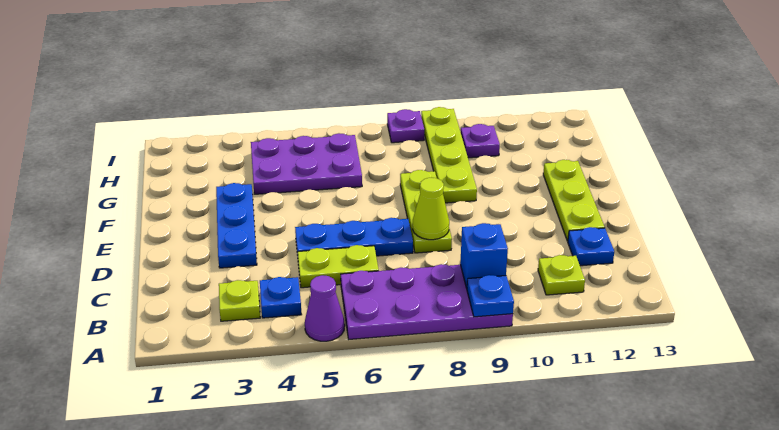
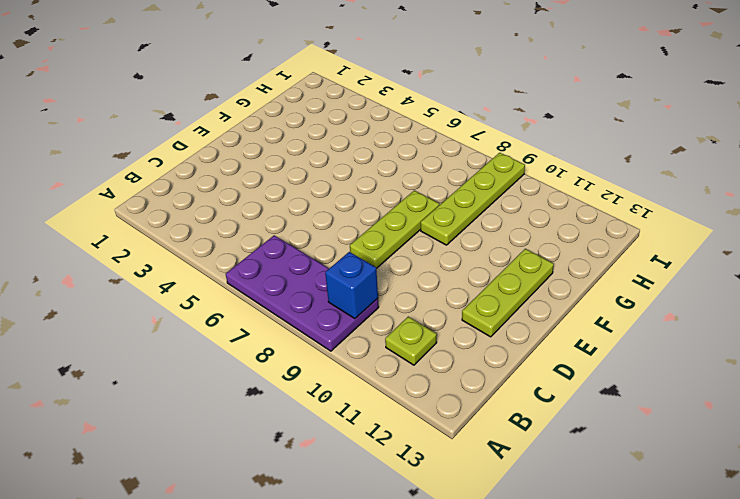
none -> purple 1x1 cone [305,275,345,341]
none -> lime 1x1 plate [219,280,260,321]
none -> blue 1x1 plate [260,277,302,318]

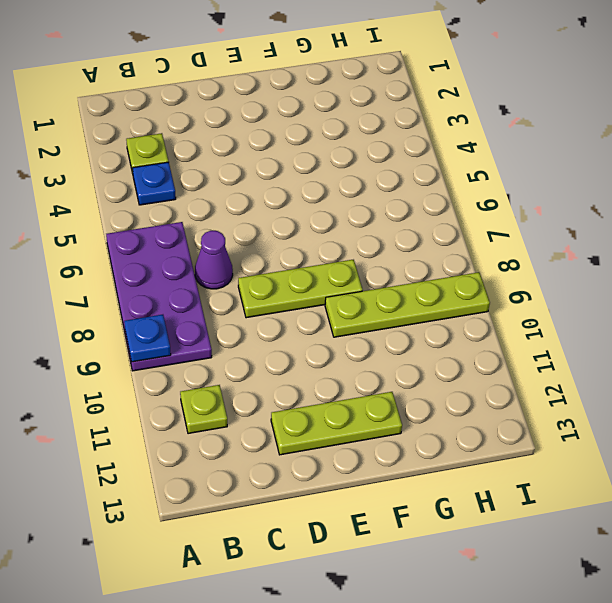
purple 1x1 cone [195,231,233,289] -> purple 1x1 cone moved to [305,275,345,341]
none -> lime 1x2 plate [298,245,379,288]
none -> blue 1x1 plate [568,227,614,266]
none -> blue 1x3 plate [216,183,257,268]

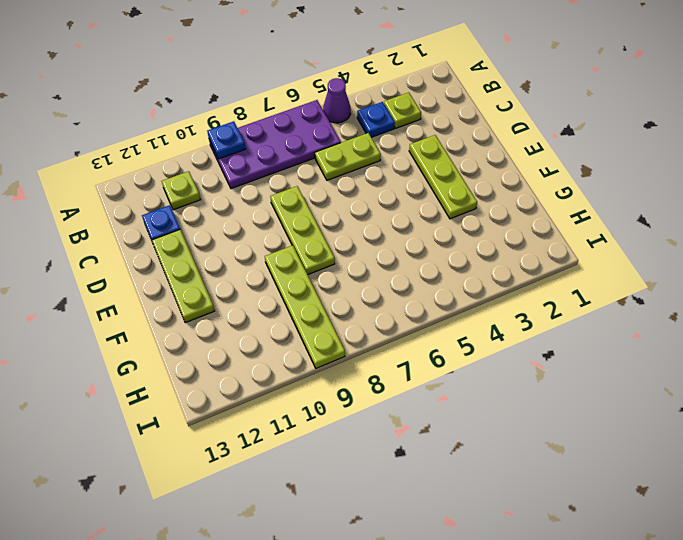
lime 1x3 plate [409,135,477,219] -> blue 1x3 plate [216,183,257,268]
none -> blue 1x3 plate [295,218,413,256]
none -> purple 2x3 plate [251,133,362,194]
none -> purple 1x1 plate [461,124,500,158]

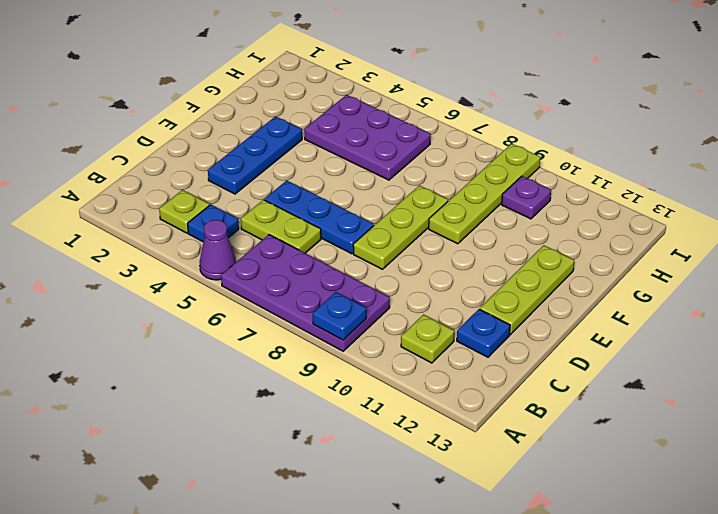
none -> purple 1x1 plate [387,109,424,143]
none -> blue 1x1 brick [460,223,508,288]
none -> lime 1x1 cone [413,178,449,240]

